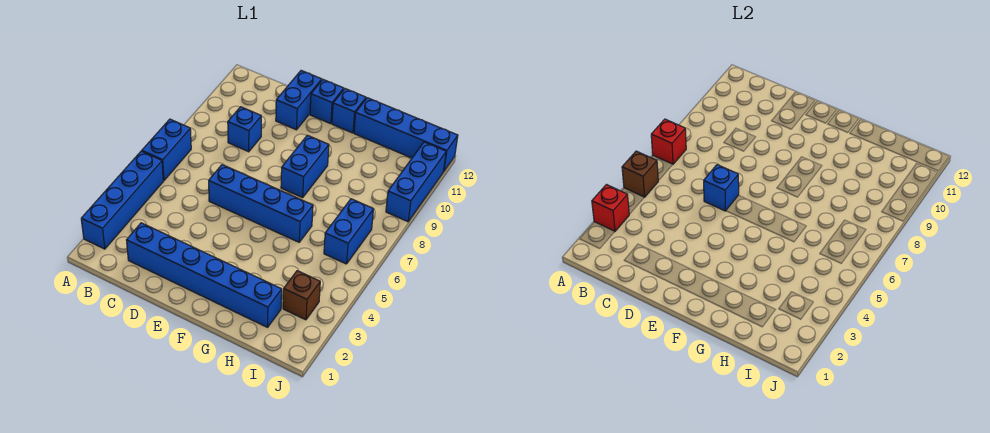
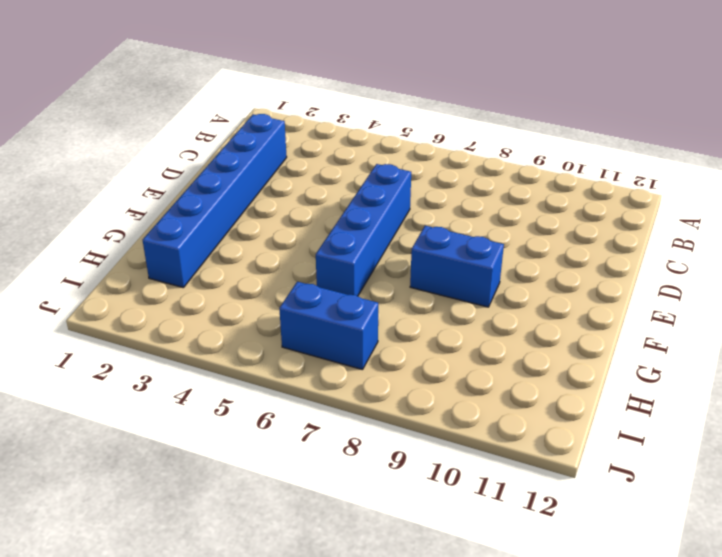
none -> blue 1x4 brick [81,151,163,249]
none -> blue 1x2 brick [142,119,191,181]
none -> blue 1x1 brick [228,107,261,152]

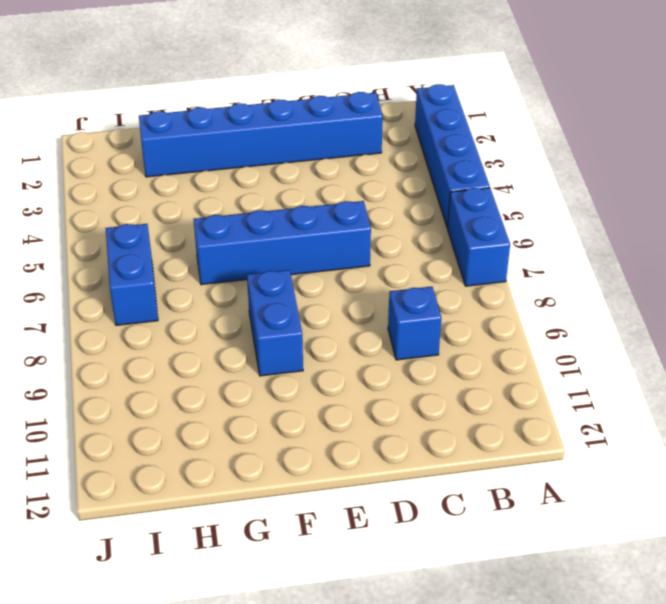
none -> blue 1x2 brick [276,71,322,130]
none -> blue 1x1 brick [310,80,344,124]
none -> blue 1x1 brick [332,89,366,133]

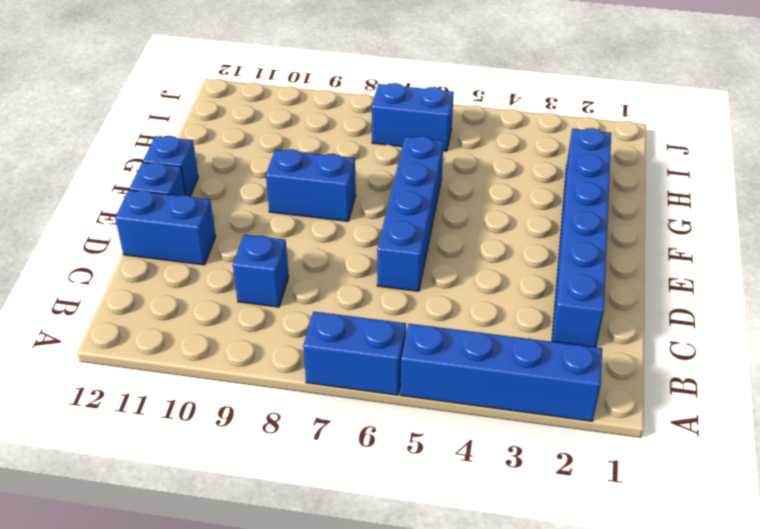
none -> blue 1x4 brick [354,98,458,171]
none -> brown 1x1 brick [283,271,320,320]
none -> blue 1x3 brick [386,142,446,222]

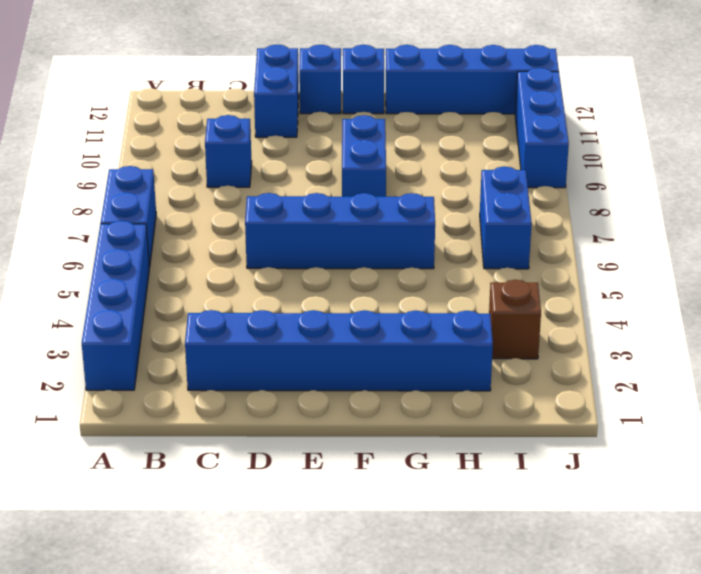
none -> red 1x1 brick [592,185,629,231]
none -> brown 1x1 brick [622,151,658,197]
none -> red 1x1 brick [651,119,686,164]

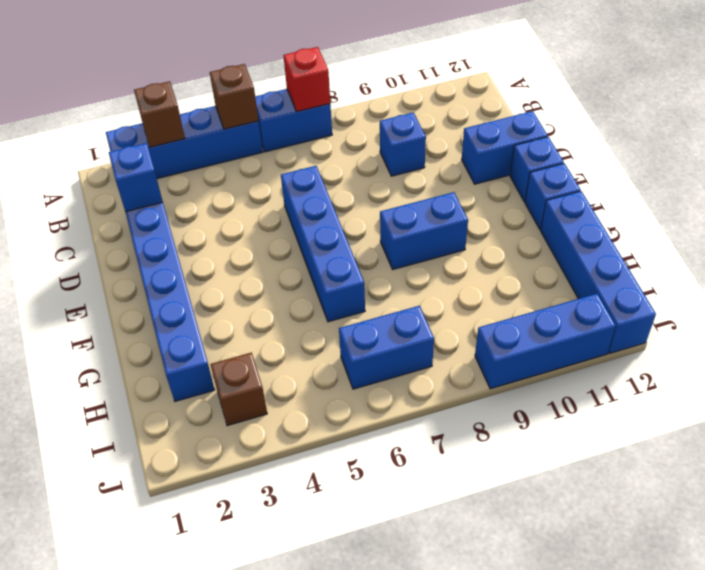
brown 1x1 brick [134,81,185,147] -> red 1x1 brick [592,185,629,231]
blue 1x1 brick [109,143,163,212] -> blue 1x1 brick moved to [704,165,739,211]

